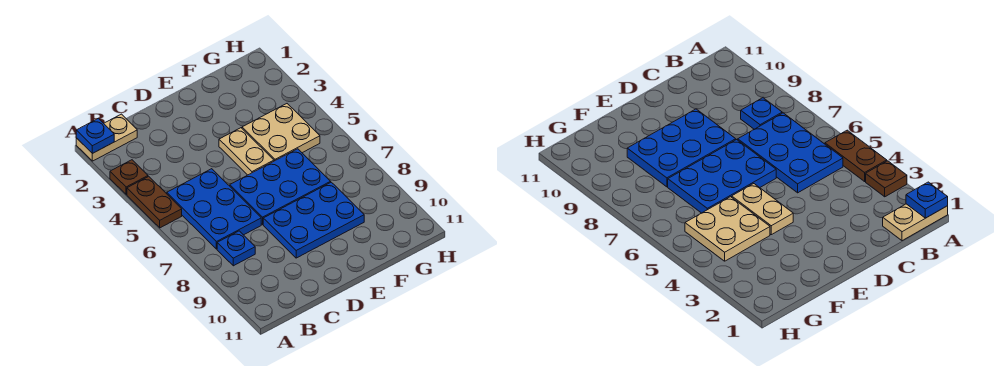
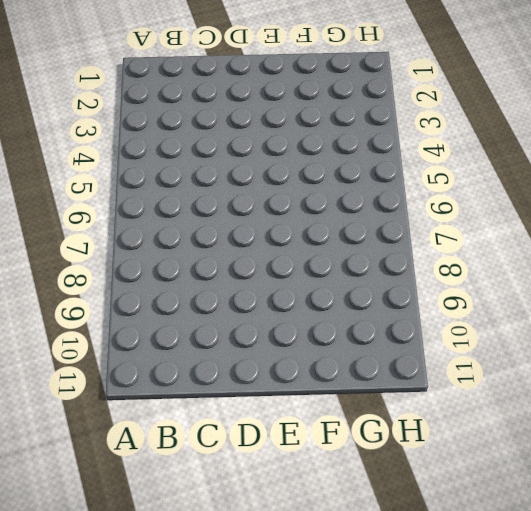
none -> tan 1x2 plate [76,114,137,161]
none -> brown 1x1 plate [110,160,148,195]

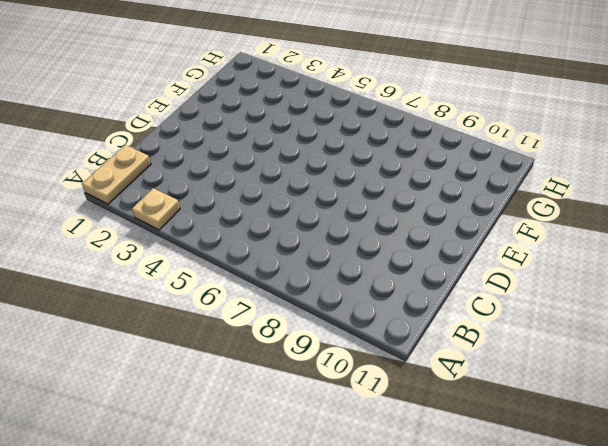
tan 1x1 plate [132,188,180,230] -> brown 1x1 plate [110,160,148,195]
none -> brown 1x2 plate [127,176,182,228]
none -> blue 2x3 plate [167,169,261,249]

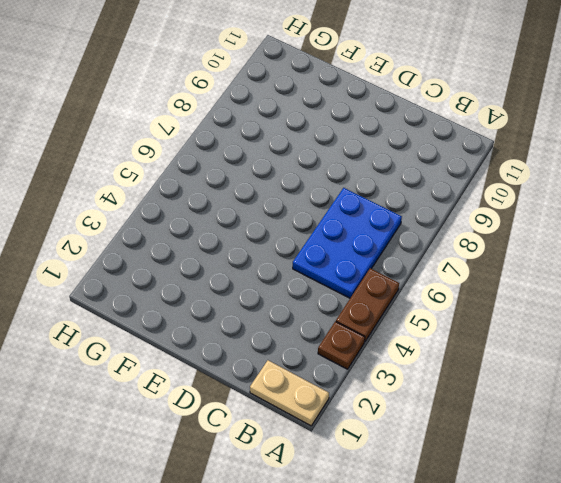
none -> blue 1x1 plate [217,231,255,266]
none -> blue 2x3 plate [230,149,331,224]

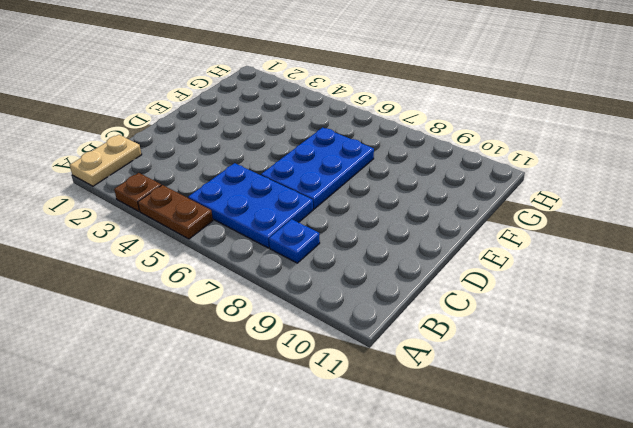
none -> blue 2x3 plate [263,182,364,258]
none -> tan 1x2 plate [219,128,274,175]

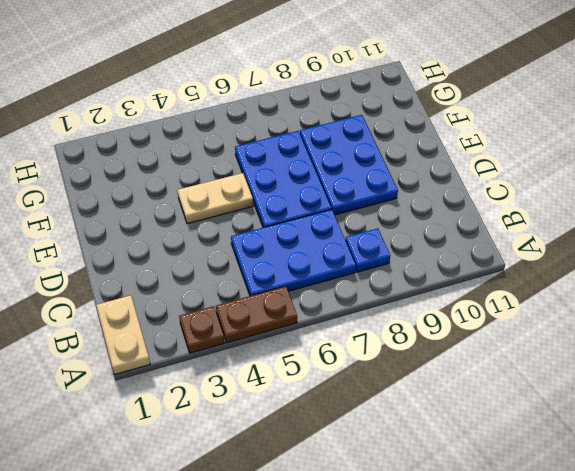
none -> tan 2x2 plate [242,104,320,161]
none -> blue 1x1 plate [76,118,114,153]

